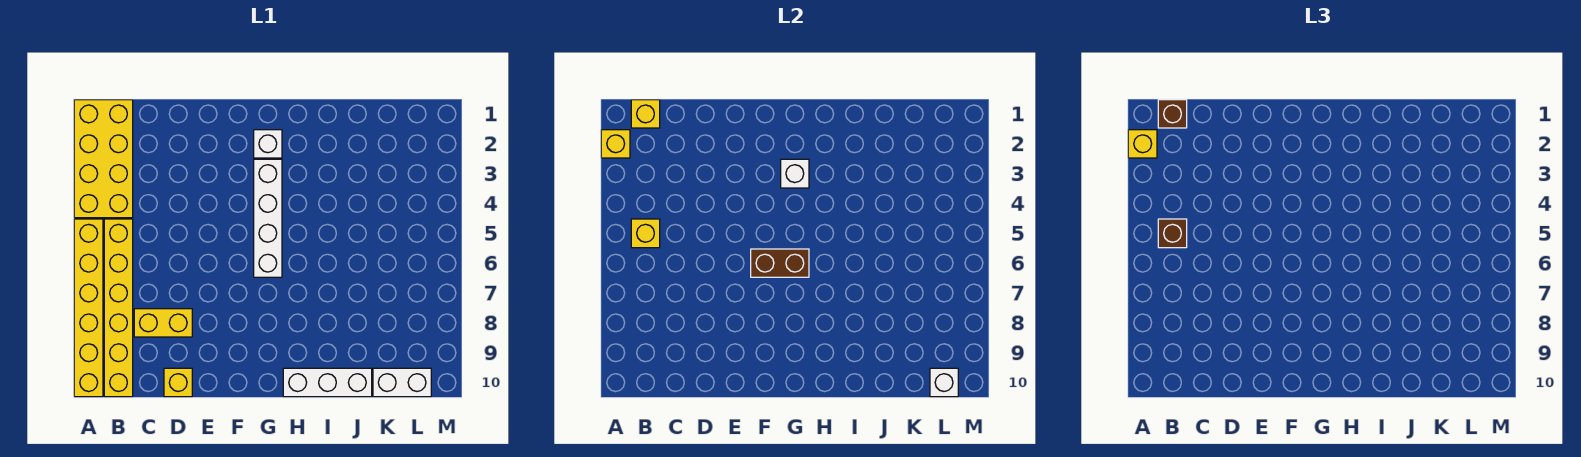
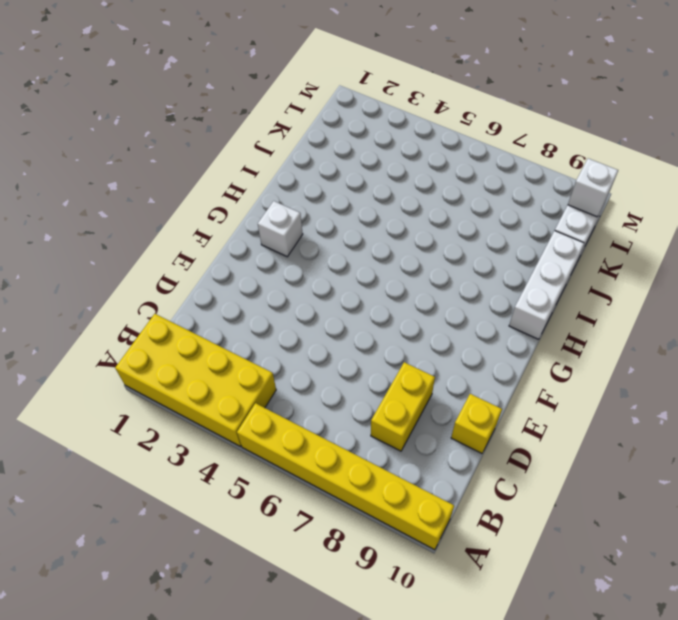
none -> yellow 1x6 brick [104,219,133,397]
none -> white 1x4 brick [254,159,282,277]
none -> yellow 1x1 brick [601,130,630,158]

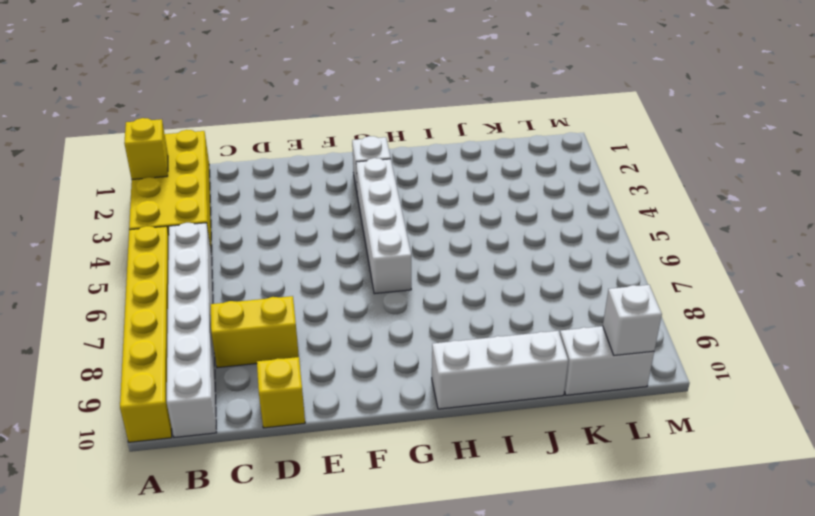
white 1x6 brick [167,223,216,437] -> yellow 1x6 brick [104,219,133,397]
none -> yellow 1x1 brick [631,100,660,128]
none -> yellow 1x1 brick [631,219,660,248]
none -> brown 1x2 brick [751,249,809,277]

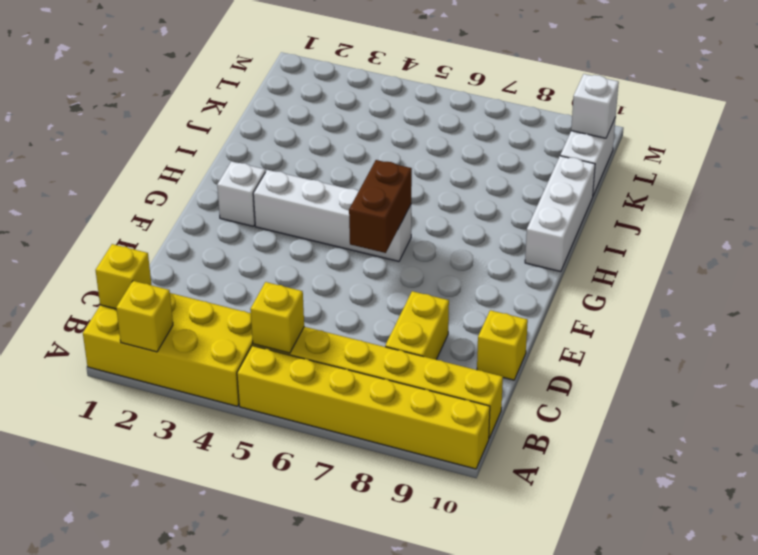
none -> white 1x1 brick [781,159,809,188]
none -> yellow 1x1 brick [1128,130,1157,158]
none -> brown 1x1 brick [1158,100,1187,128]

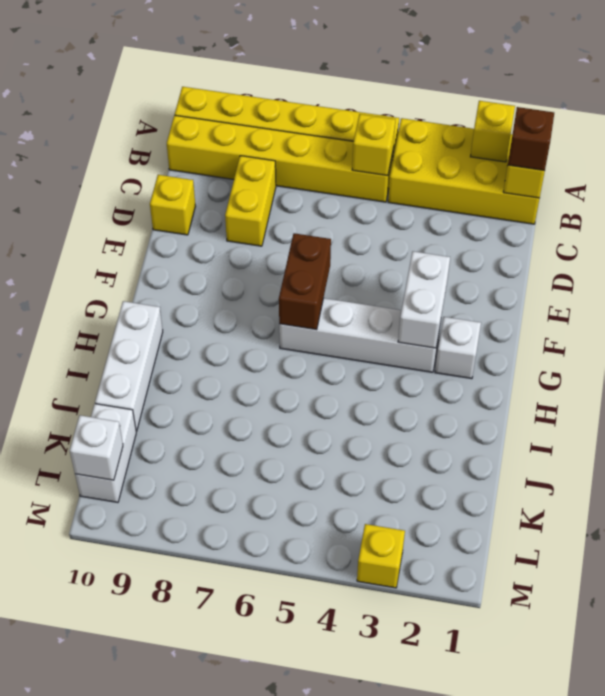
white 1x2 brick [398,251,450,348] -> white 1x1 brick [781,159,809,188]
yellow 1x1 brick [357,524,405,588] -> yellow 1x1 brick moved to [1128,130,1157,158]
none -> brown 1x1 brick [1158,219,1187,248]

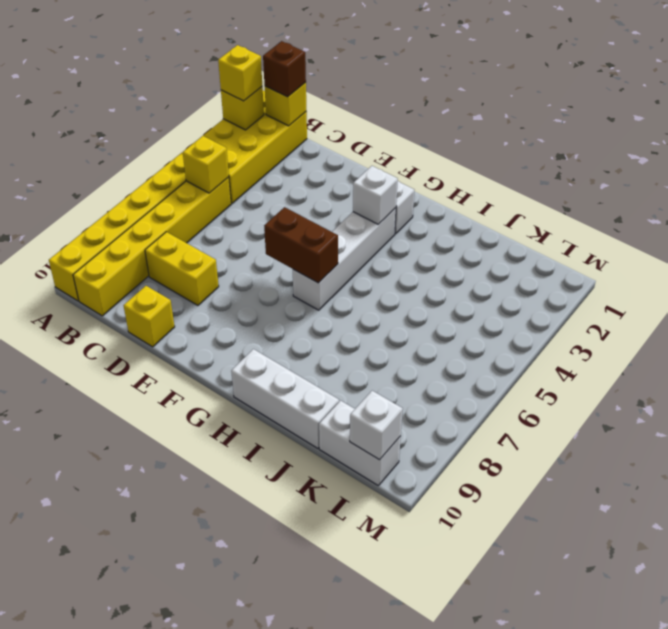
none -> brown 1x1 brick [1158,219,1187,248]

